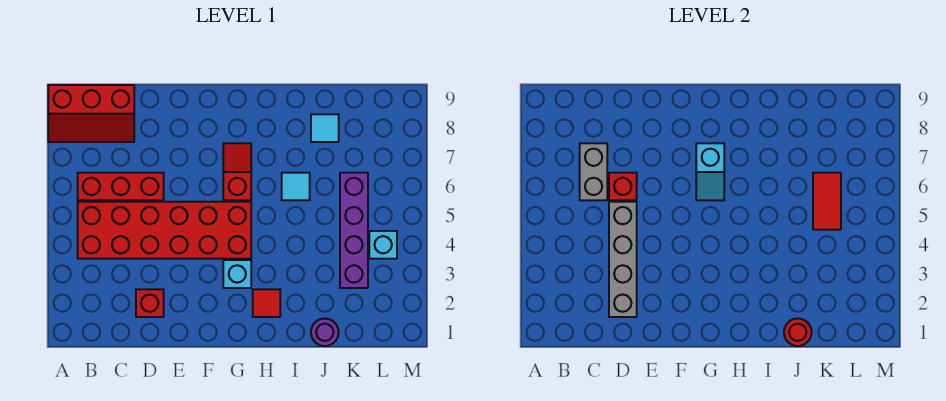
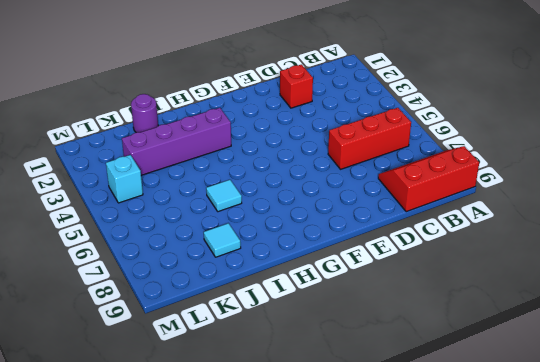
purple 1x4 brick [122,108,231,175] -> purple 1x4 brick turned to [340,173,368,288]
none -> red 2x6 brick [78,202,251,259]
none -> cyan 1x1 brick [223,260,251,288]
none -> red 1x2 slope [223,143,251,200]

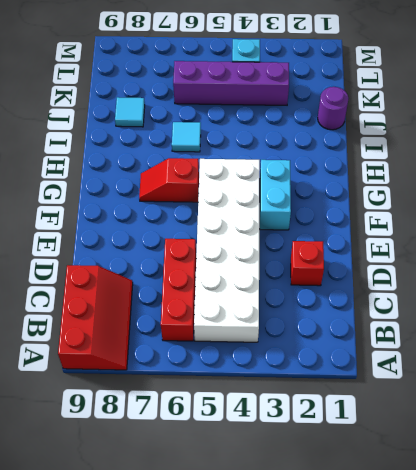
white 2x6 brick [194,159,260,342] -> red 2x6 brick [78,202,251,259]
cyan 1x2 brick [260,160,291,230] -> cyan 1x1 brick [223,260,251,288]
none -> red 1x1 tile [253,289,280,317]
none -> grey 1x2 brick [580,143,607,200]
none -> grey 1x4 brick [609,202,637,317]

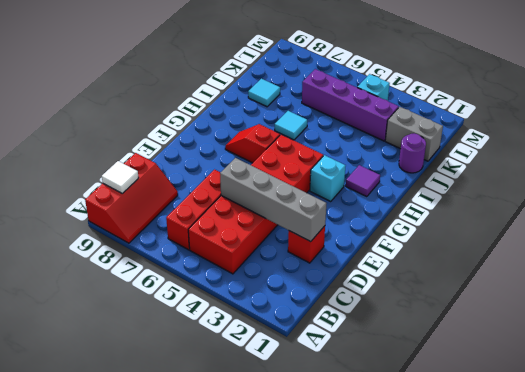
white 1x1 tile [102,161,139,193] -> none
purple 1x1 tile [346,165,380,197] -> red 1x1 tile [253,289,280,317]
grey 1x2 brick [385,107,443,161] -> grey 1x2 brick moved to [580,143,607,200]
none -> red 1x1 brick [609,173,637,200]
none -> cyan 1x2 slope [696,143,724,200]
none -> red 1x1 round brick [784,318,812,346]

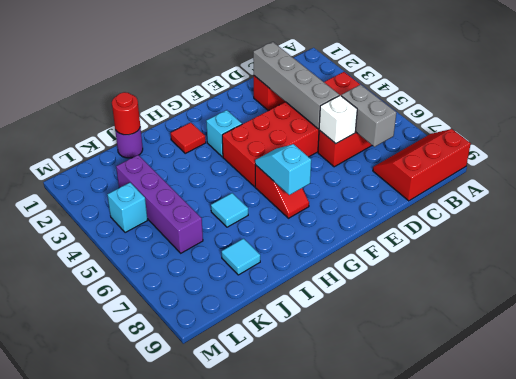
white 1x1 brick [319,95,357,144] -> red 1x1 brick [609,173,637,200]
none -> red 1x2 tile [813,173,841,230]

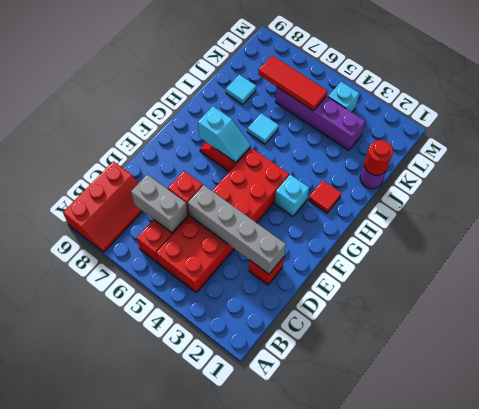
red 1x3 tile [258,55,328,111] -> red 1x2 tile [813,173,841,230]

